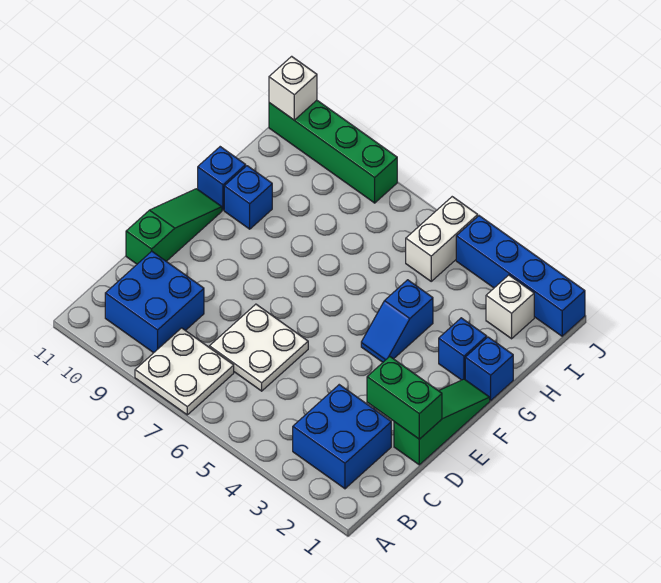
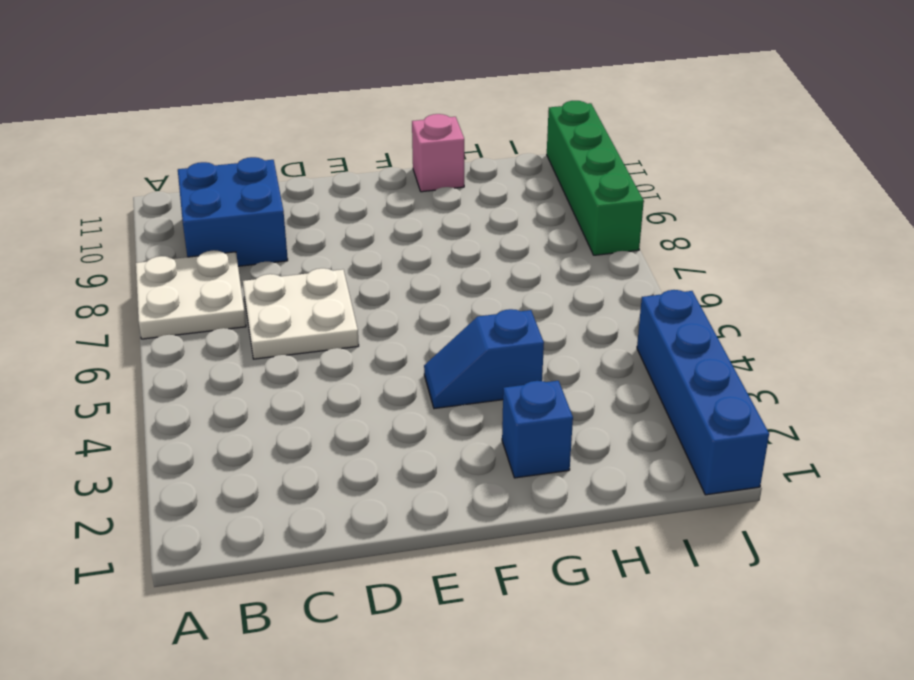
pink 1x1 brick [412,114,464,192] -> blue 1x1 brick [198,147,246,210]
none -> blue 2x2 brick [293,385,391,489]
none -> green 1x3 slope [394,379,490,465]
none -> green 1x3 slope [126,189,222,264]

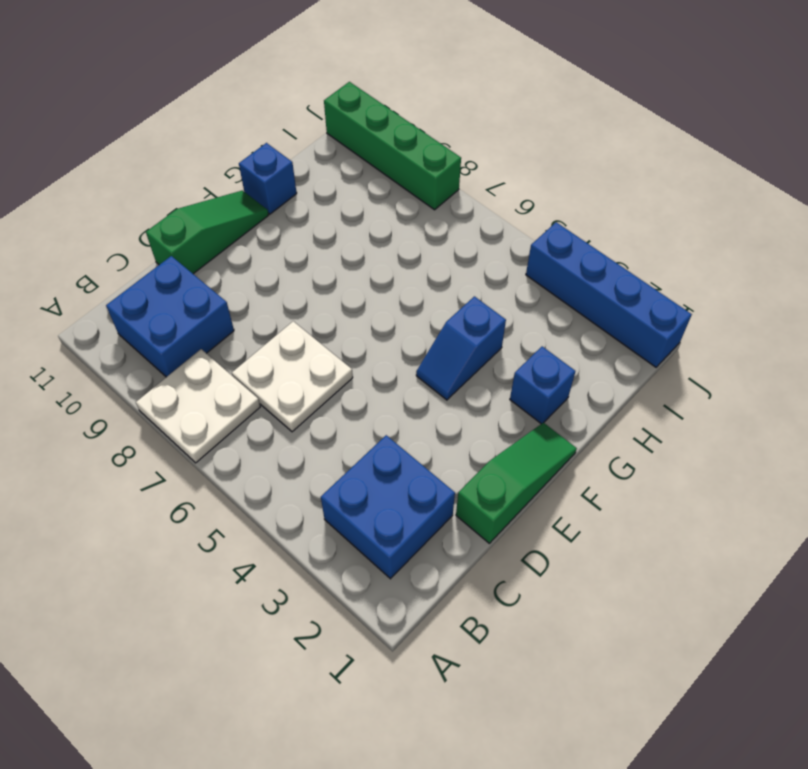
none -> blue 1x1 brick [465,337,513,400]
none -> blue 1x1 brick [224,166,272,229]
none -> white 1x1 brick [486,275,534,339]

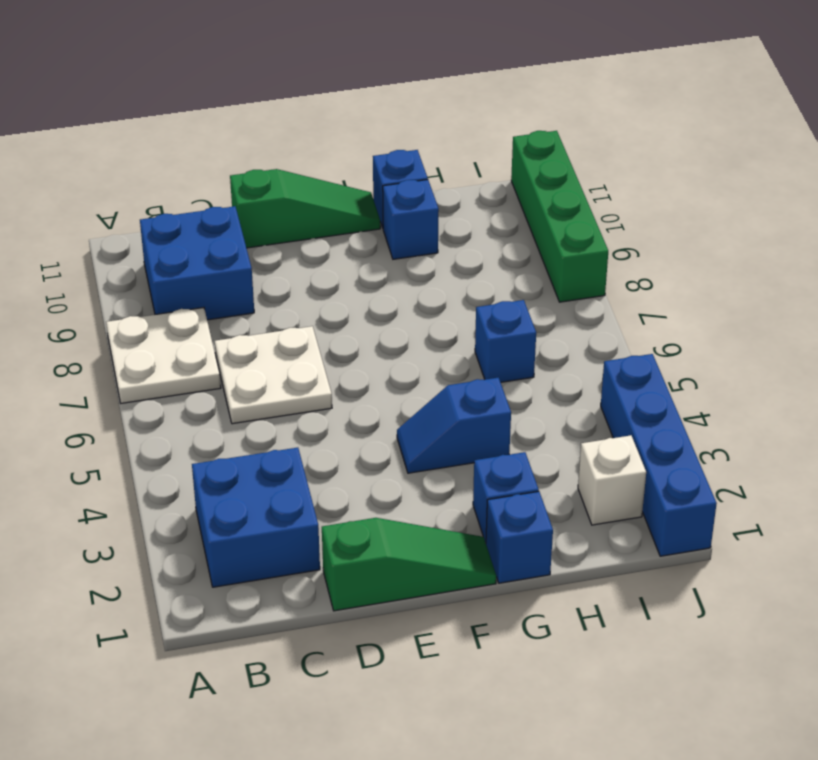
blue 1x1 brick [475,300,536,382] -> none
none -> white 1x2 brick [406,197,478,281]
none -> green 1x2 brick [367,357,442,439]
none -> white 1x1 brick [269,56,317,120]

